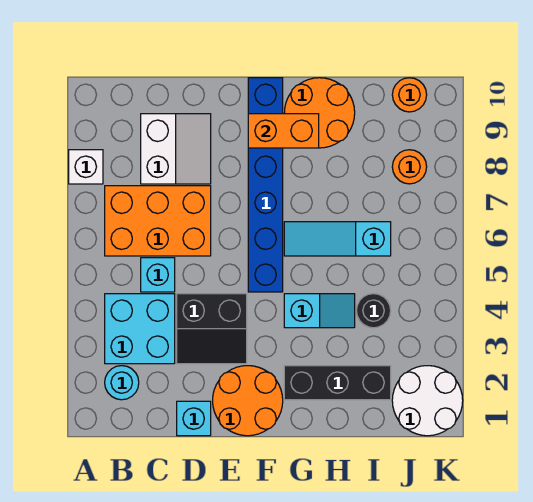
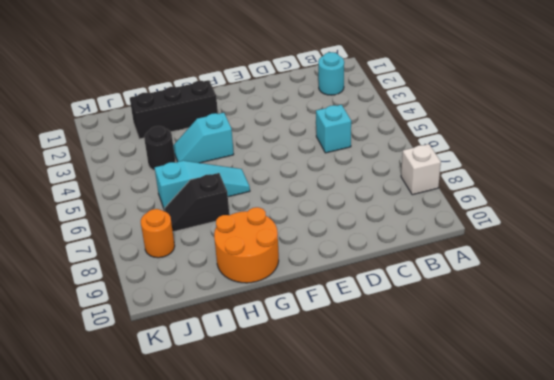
black 1x2 slope [164,173,229,232] -> none
none -> cyan 2x2 brick [105,294,175,364]
none -> orange 2x3 brick [105,186,211,256]
none -> white 2x2 slope [141,114,211,184]

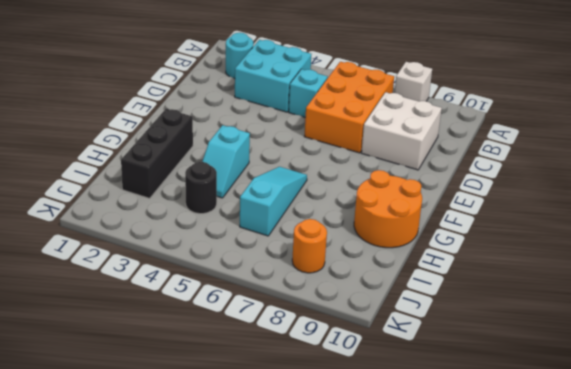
white 2x2 brick [361,92,442,170] -> white 2x2 slope [141,114,211,184]
none -> cyan 1x1 brick [177,401,211,436]
none -> black 2x2 slope [177,294,247,364]
none -> orange 2x2 round brick [213,366,283,436]

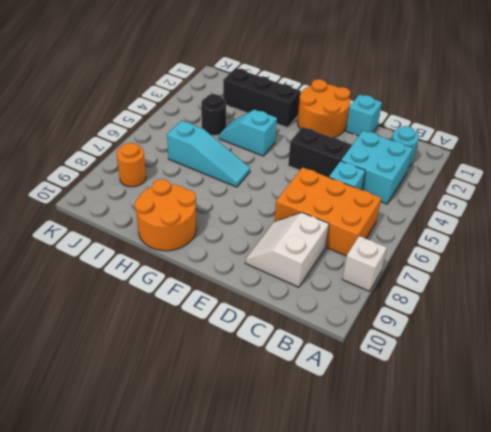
none -> blue 1x6 brick [248,78,283,292]
none -> white 2x2 round brick [392,366,463,436]
none -> orange 1x1 round brick [392,78,427,112]

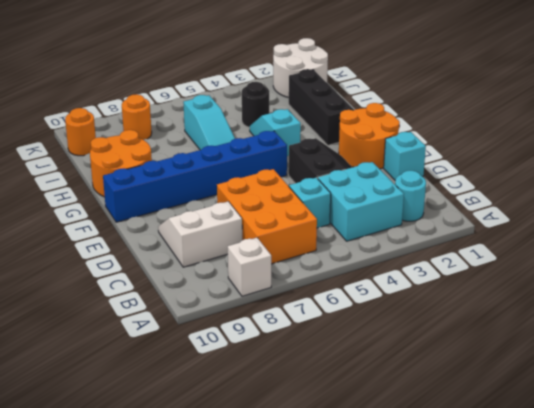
none -> orange 1x2 brick [248,114,319,148]

